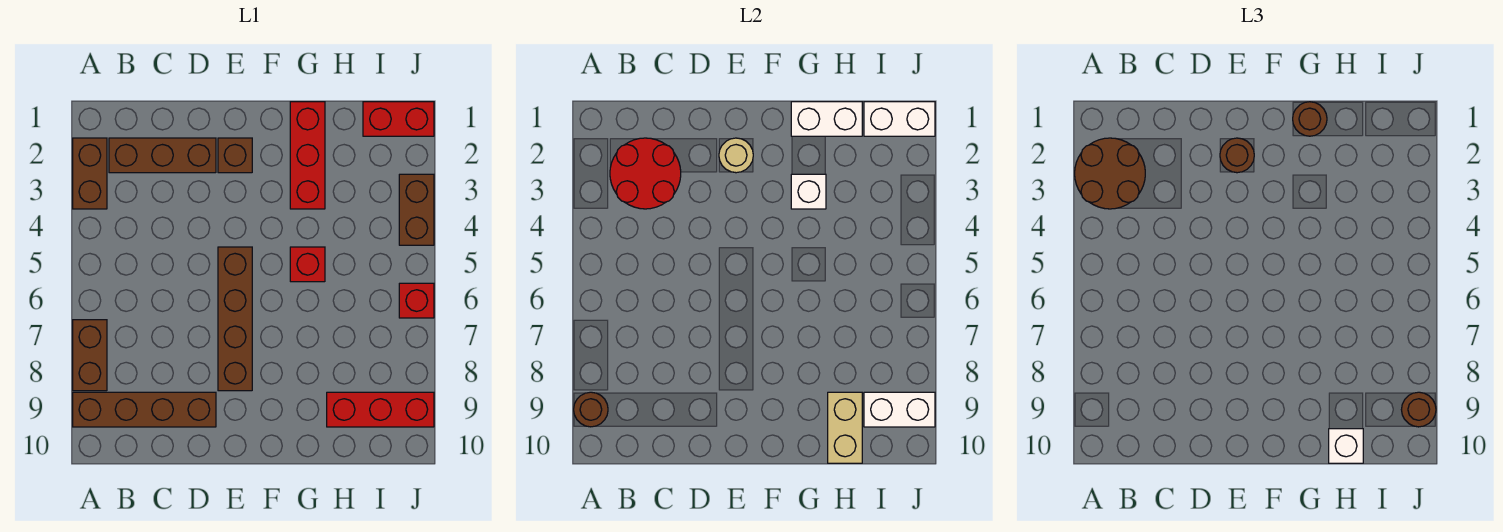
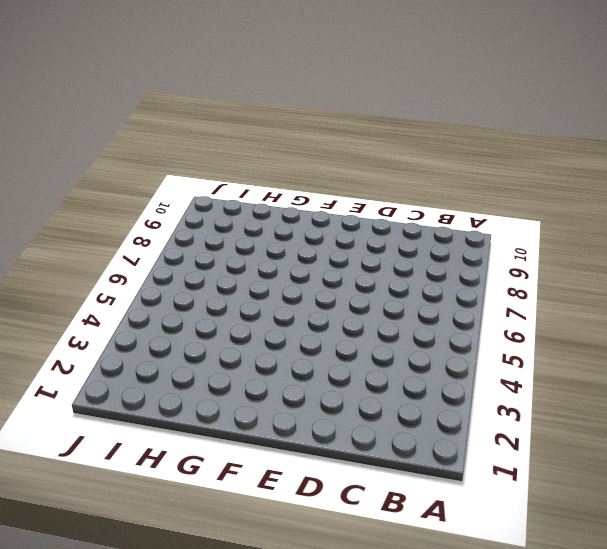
none -> brown 1x2 brick [73,138,107,209]
none -> brown 1x2 brick [73,320,107,391]
none -> brown 1x4 brick [73,392,216,427]

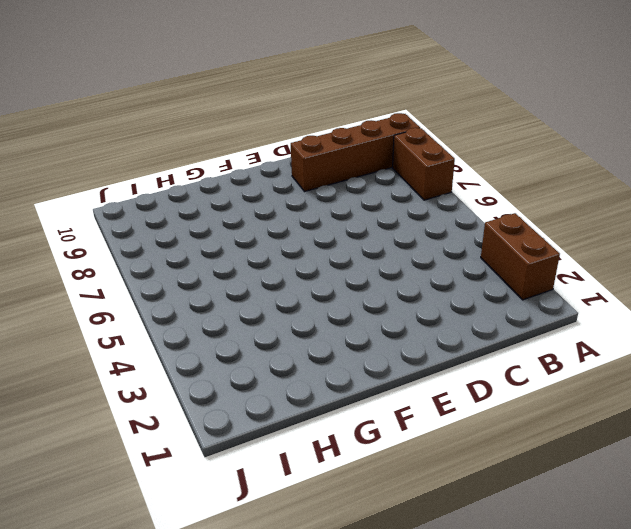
none -> brown 1x3 brick [109,138,216,173]
none -> brown 1x1 brick [218,138,252,173]
none -> brown 1x4 brick [218,247,252,391]

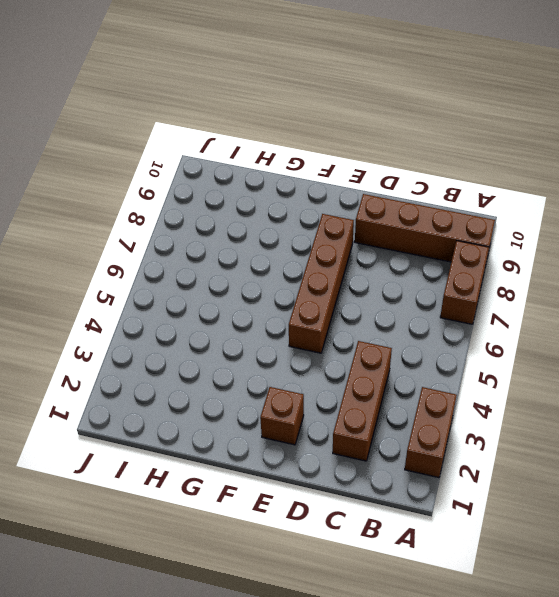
brown 1x3 brick [333,341,392,461] -> brown 1x3 brick turned to [109,138,216,173]
none -> red 1x3 brick [290,102,325,209]
none -> red 1x1 brick [290,247,325,282]
none -> red 1x3 brick [327,392,434,427]

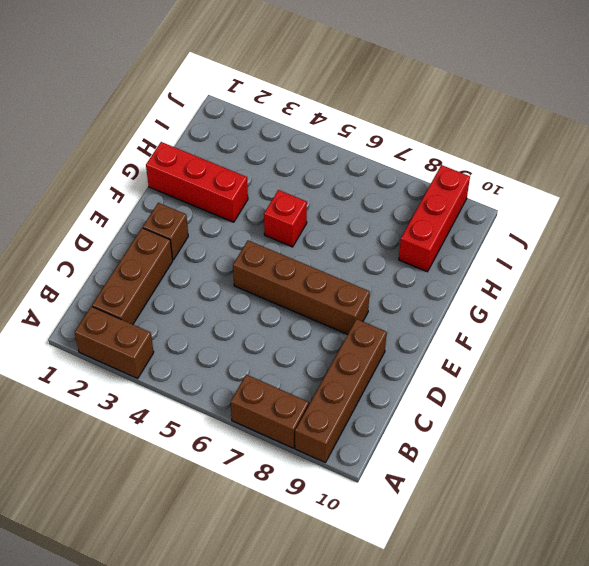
none -> red 1x2 brick [363,102,434,136]
none -> brown 1x2 brick [399,174,434,245]
none -> red 1x1 brick [399,283,434,318]

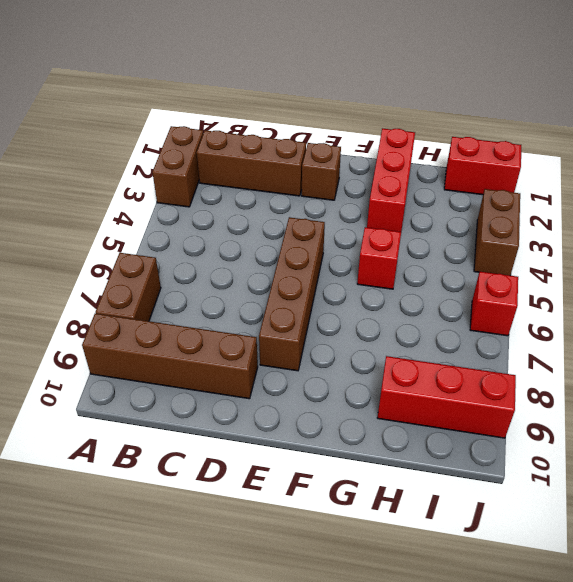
none -> brown 1x1 round brick [574,392,608,427]
none -> red 2x2 round brick [610,138,681,209]
none -> tan 1x1 round brick [719,138,753,173]

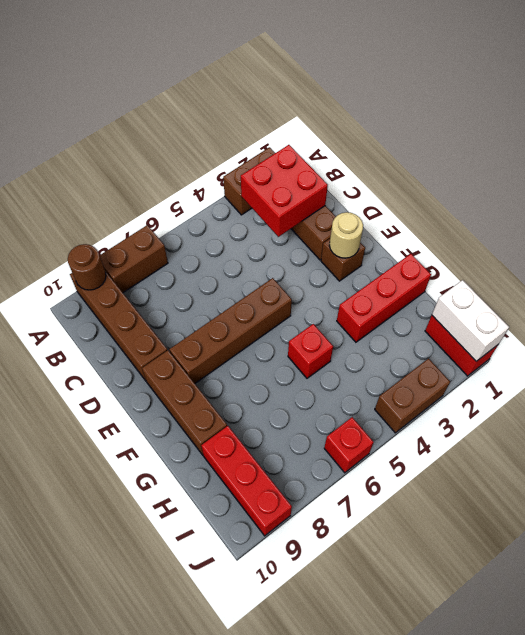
red 2x2 brick [241,145,328,237] -> red 2x2 round brick [610,138,681,209]
brown 1x3 brick [142,350,227,455] -> none
none -> white 1x2 brick [791,102,862,136]
none -> white 1x1 brick [791,174,826,209]
none -> tan 1x2 brick [828,392,862,463]

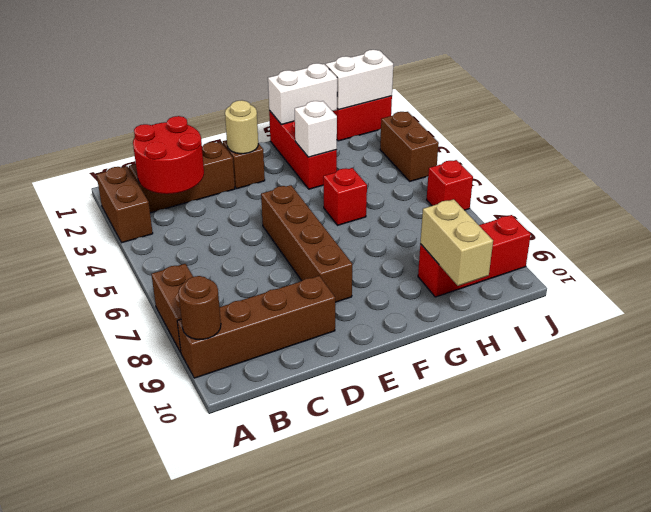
none -> white 1x2 brick [864,392,935,427]
none -> brown 2x2 round brick [1075,138,1145,209]
none -> brown 1x1 round brick [1220,138,1254,173]

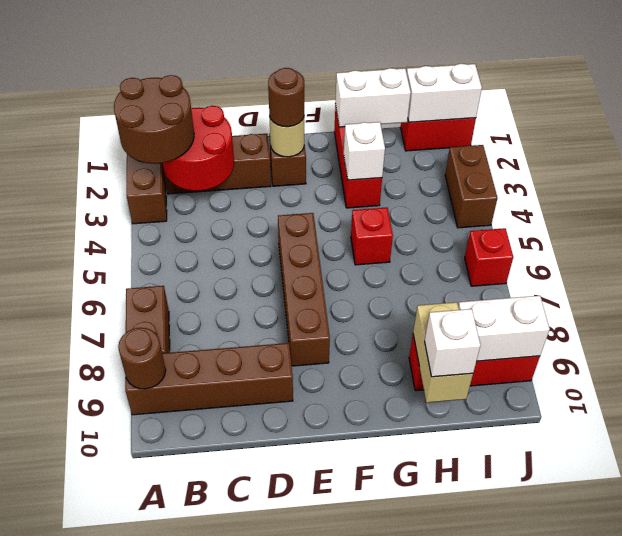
none -> brown 1x1 round brick [1293,102,1327,136]
none -> brown 1x1 round brick [1401,392,1436,427]

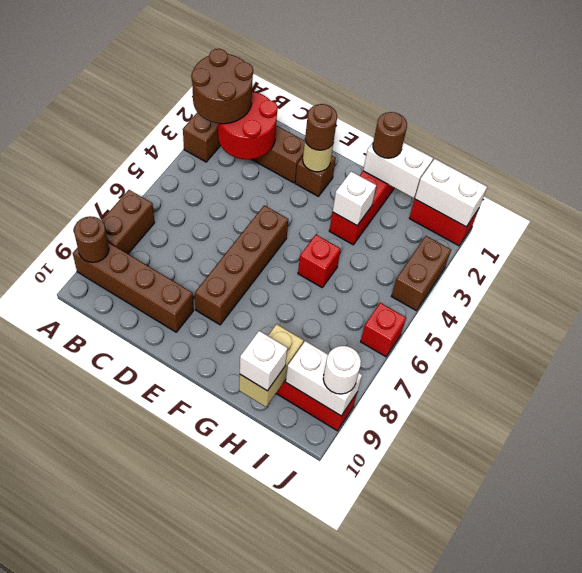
white 1x1 round brick [323,346,361,394] -> brown 1x1 round brick [1401,392,1436,427]

